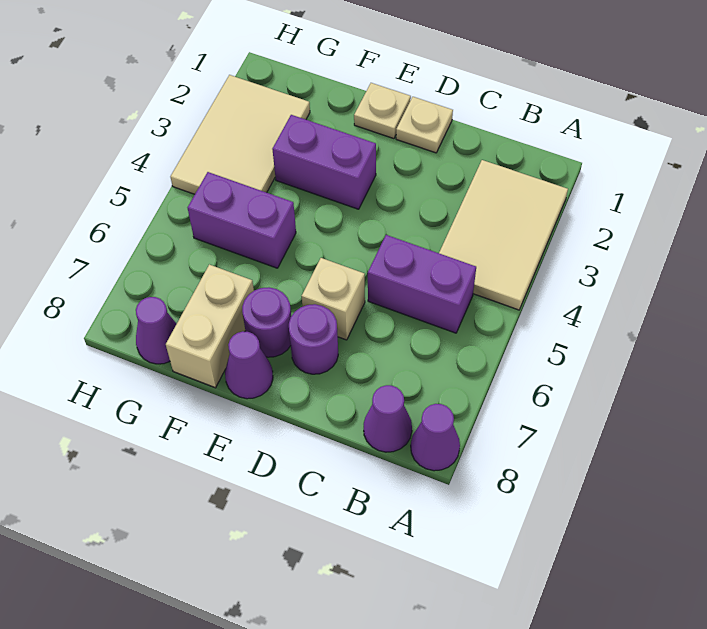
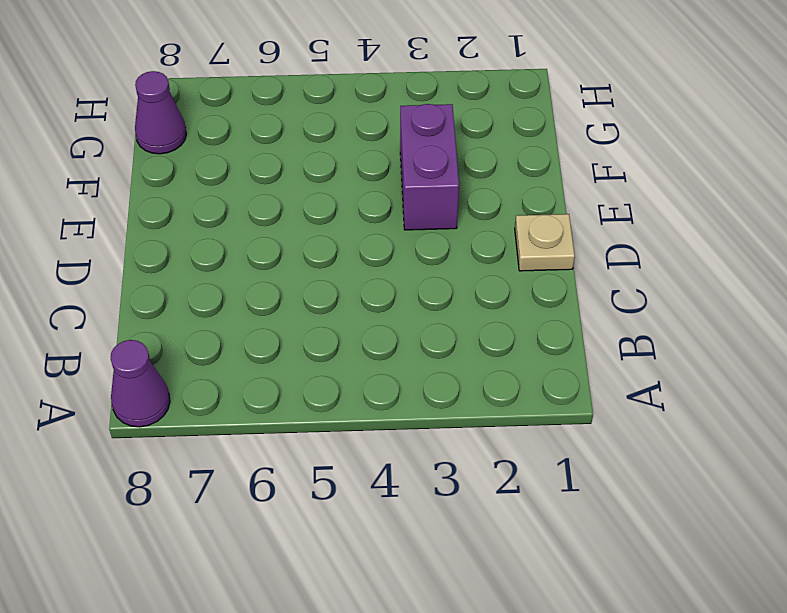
none -> tan 2x3 tile [439,160,568,310]
none -> purple 1x2 brick [368,235,476,333]
none -> purple 1x1 cone [364,385,412,452]

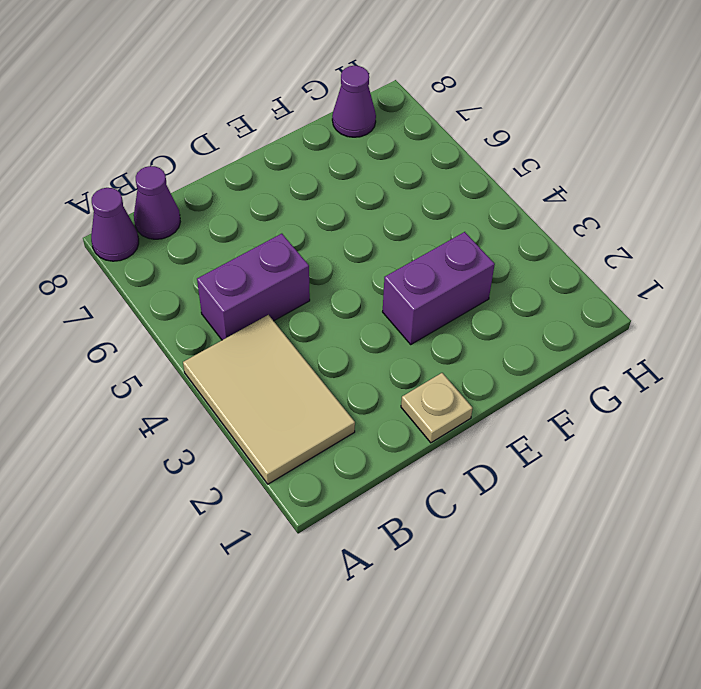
none -> tan 1x1 brick [302,258,365,340]
none -> purple 1x1 round brick [289,304,338,374]
none -> tan 1x1 plate [354,83,411,139]

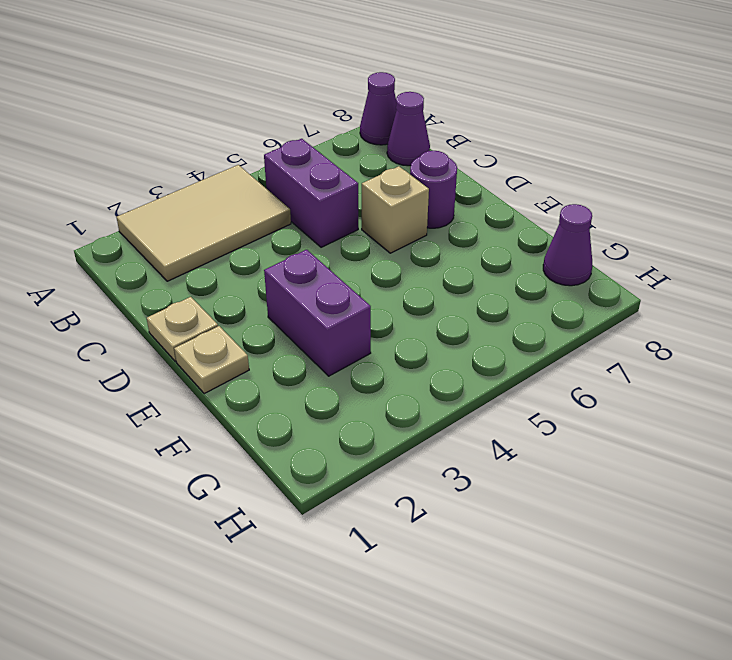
none -> purple 1x1 round brick [242,287,291,357]
none -> purple 1x1 cone [225,331,273,399]
none -> purple 1x2 brick [188,172,296,268]

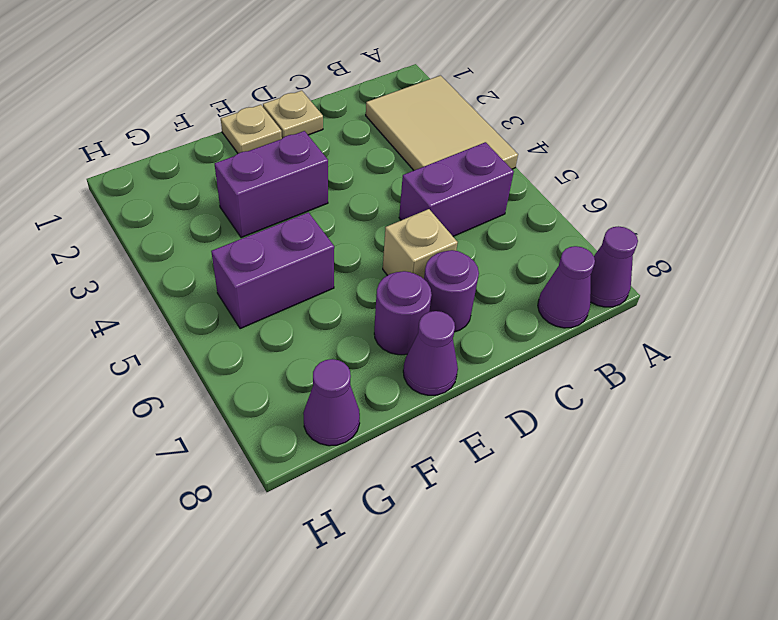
none -> tan 1x2 brick [166,264,254,388]
none -> tan 2x3 tile [171,75,310,194]

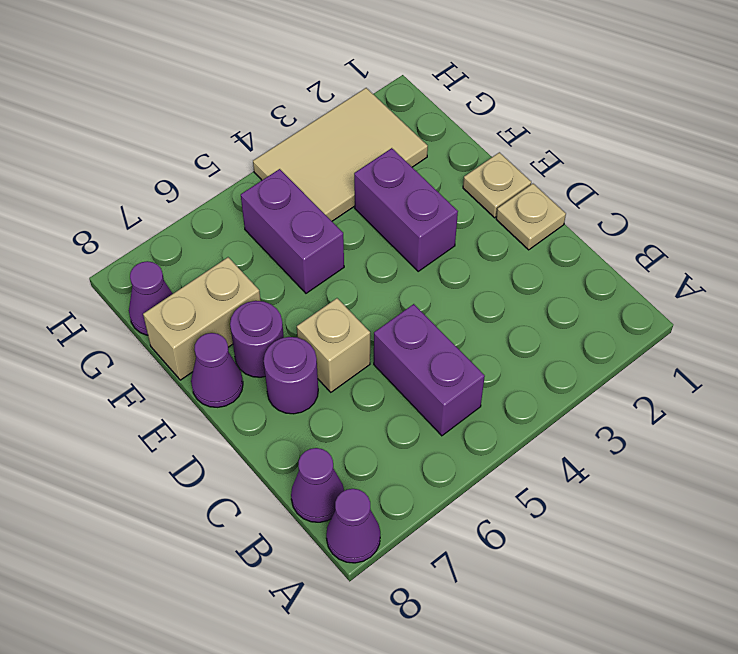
none -> tan 2x3 tile [439,160,568,310]

